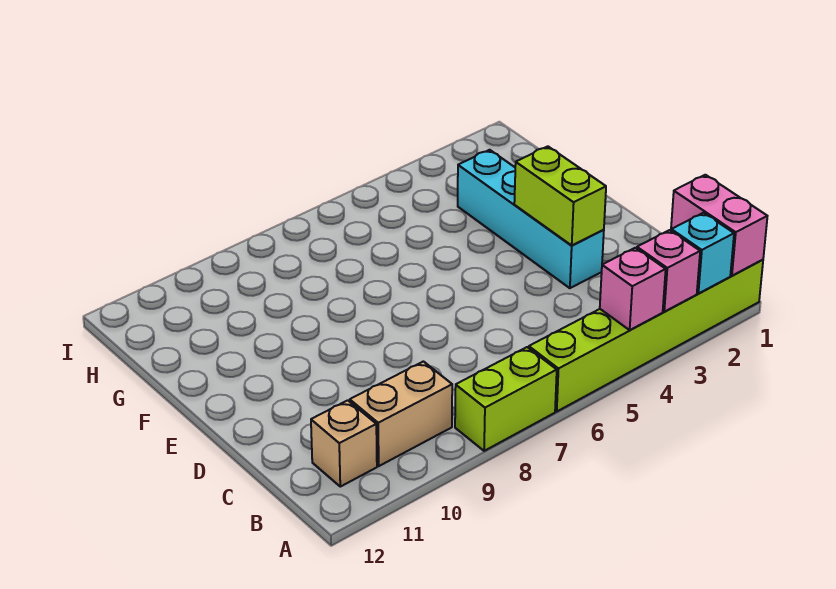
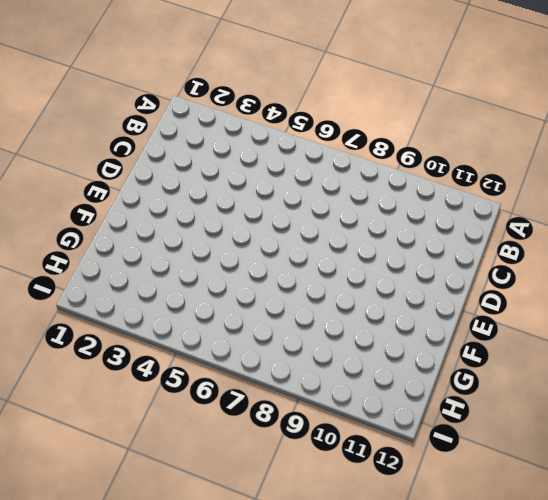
none -> lime 1x6 brick [529,260,763,411]
none -> lime 1x2 brick [455,347,557,451]

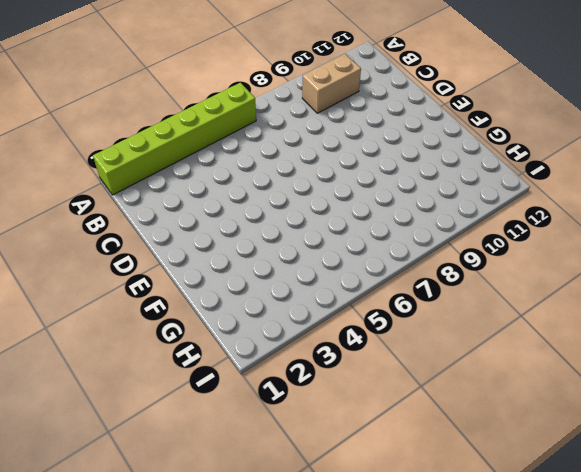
none -> lime 1x2 brick [455,347,557,451]
none -> tan 1x1 brick [311,400,377,487]

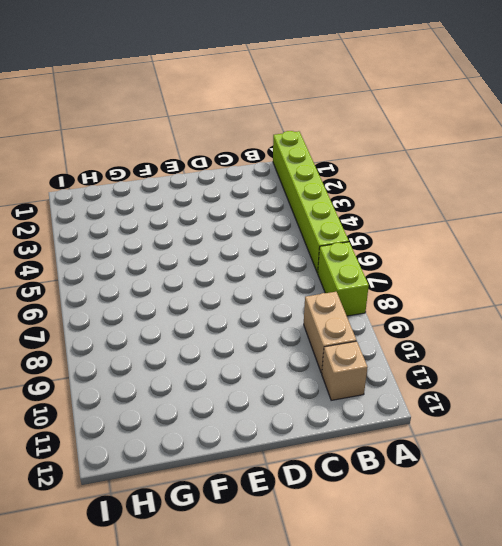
none -> cyan 1x4 brick [458,150,604,288]
none -> pink 1x2 brick [671,175,767,276]

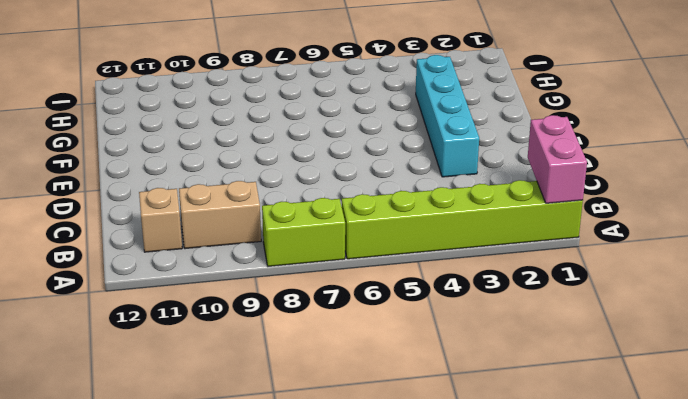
none -> cyan 1x1 brick [671,213,734,294]
none -> pink 1x1 brick [637,230,700,312]

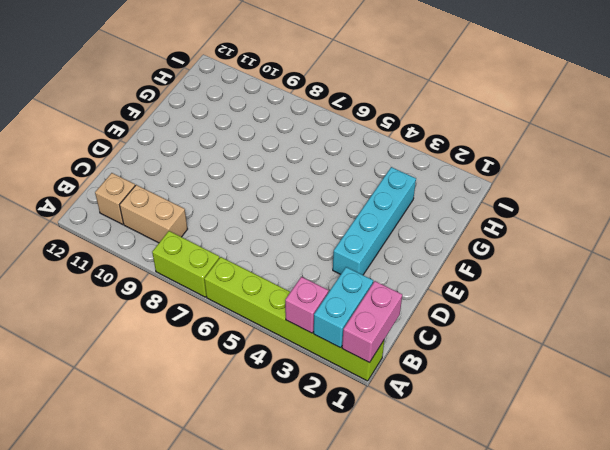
cyan 1x2 brick [314,267,373,348] -> cyan 1x1 brick [671,213,734,294]
none -> pink 1x1 brick [600,248,666,330]
none -> lime 1x2 brick [514,146,606,246]

